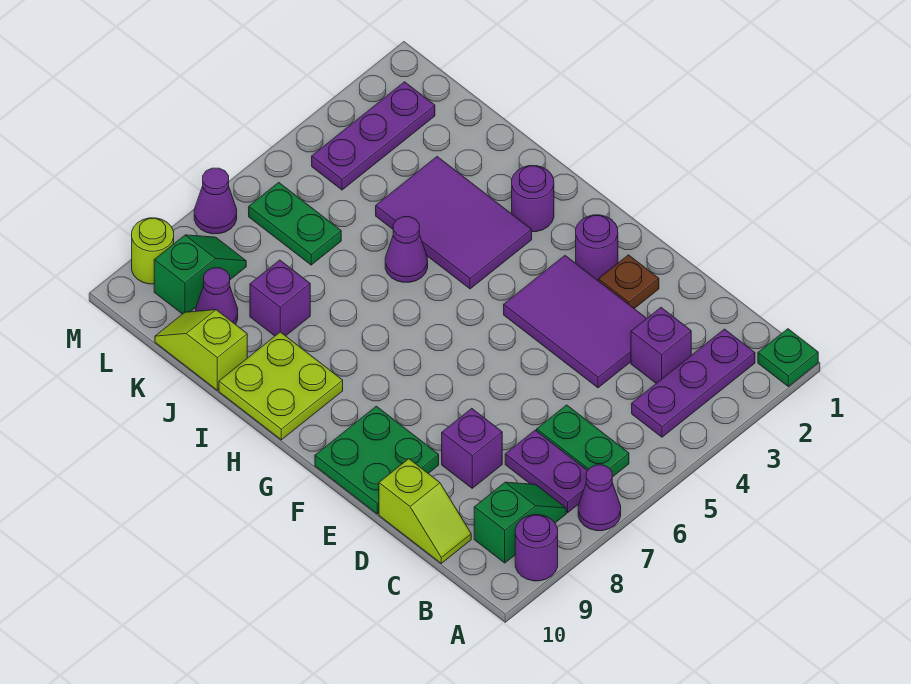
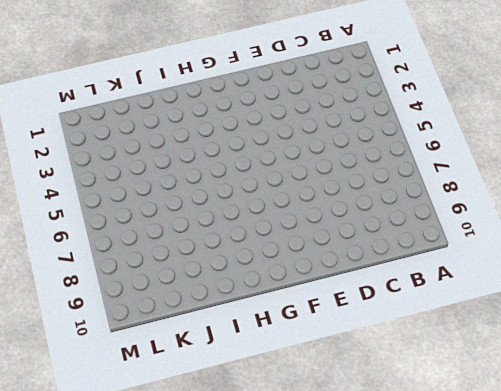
none -> green 1x1 plate [758,329,818,386]
none -> purple 1x1 cone [578,465,621,531]
none -> purple 1x1 round brick [515,515,558,581]

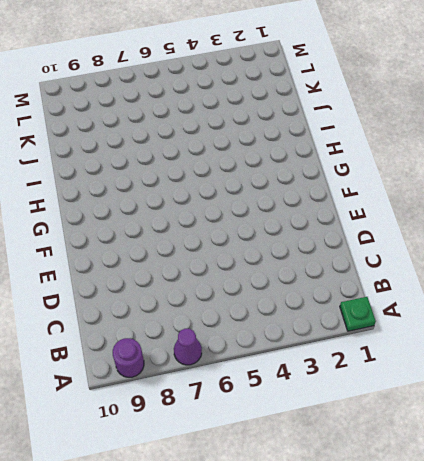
none -> purple 1x3 plate [632,329,755,437]
none -> green 1x2 plate [537,405,629,477]
none -> purple 1x2 plate [505,430,588,513]

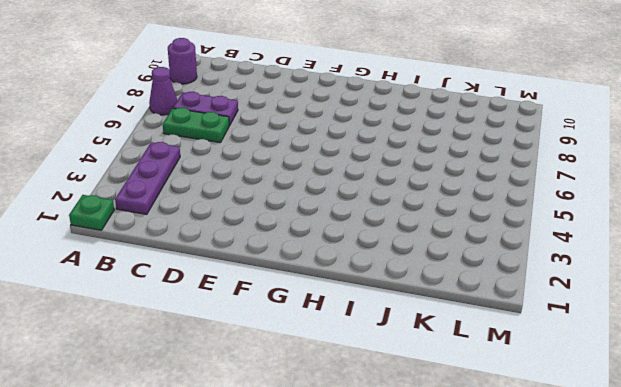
none -> green 1x2 slope [474,482,566,563]
none -> purple 1x1 brick [631,308,691,383]
none -> lime 1x2 slope [379,459,471,563]

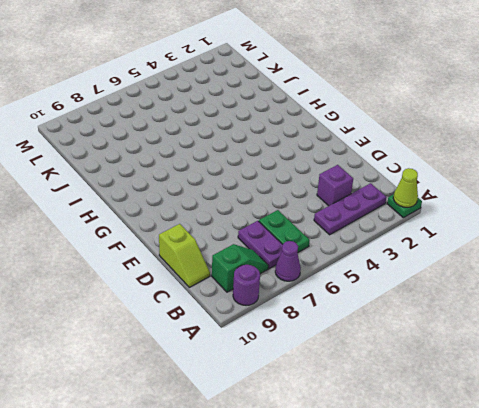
lime 1x1 cone [393,168,418,207] -> none
none -> purple 2x3 tile [504,256,647,388]
none -> purple 1x1 brick [442,408,502,488]
none -> brown 1x1 plate [599,255,659,309]

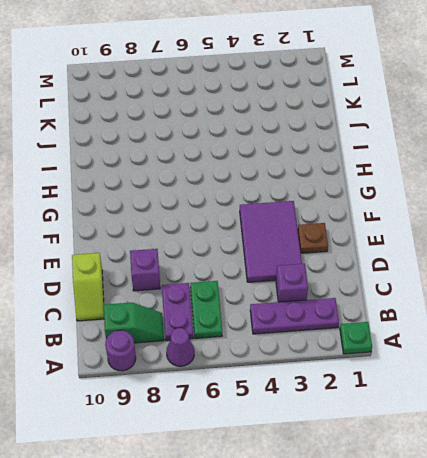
none -> green 2x2 plate [315,406,439,514]
none -> purple 1x1 round brick [576,215,618,281]
none -> purple 1x1 round brick [512,166,554,232]

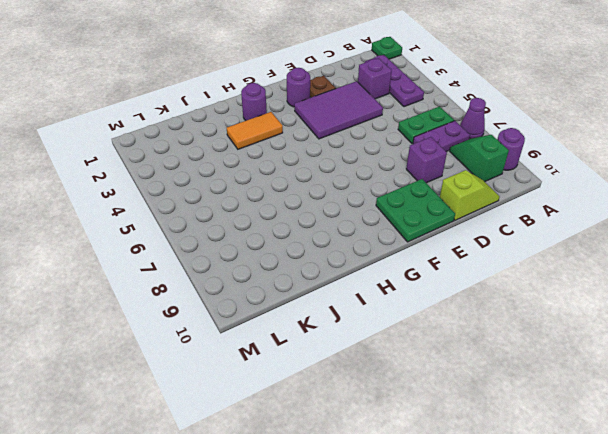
orange 1x2 tile [227,112,283,149] -> purple 2x3 tile [376,157,532,289]
none -> lime 2x2 plate [219,332,343,440]
none -> purple 1x1 cone [385,217,428,282]
none -> purple 1x1 brick [250,260,310,336]

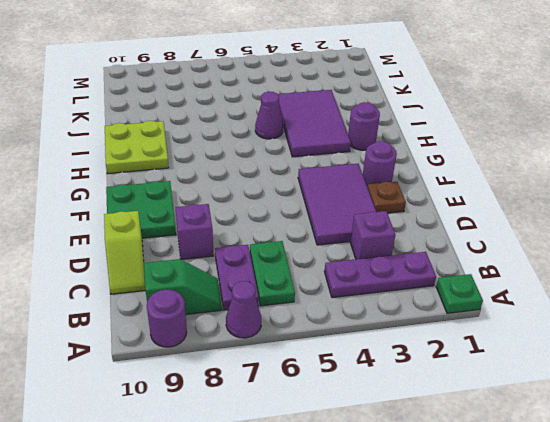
none -> purple 1x1 brick [250,260,310,336]
none -> lime 1x2 slope [155,310,247,390]
none -> green 1x2 plate [249,182,341,265]

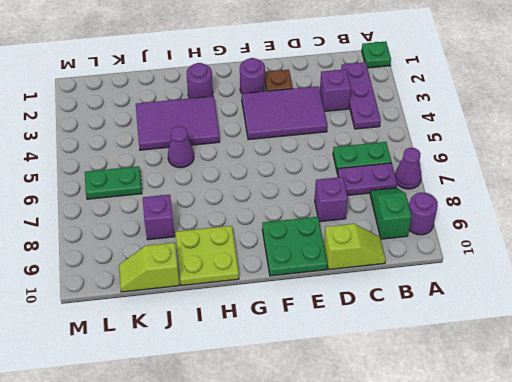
none -> purple 1x1 cone [196,268,238,325]
none -> purple 1x3 plate [312,82,435,190]
none -> green 1x2 slope [154,235,246,314]

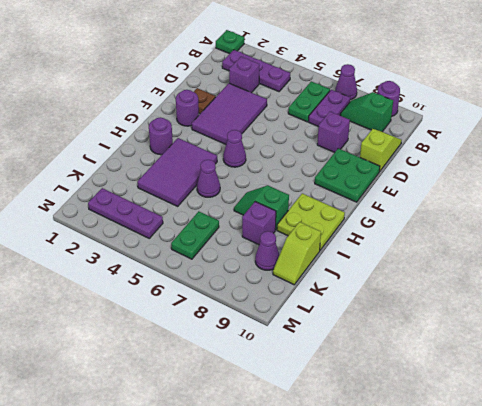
purple 1x1 cone [223,130,246,167] -> purple 1x1 cone moved to [194,168,237,234]
green 1x2 slope [234,185,289,230] -> green 1x2 slope moved to [154,235,246,314]
none -> lime 1x1 round brick [132,218,174,284]

